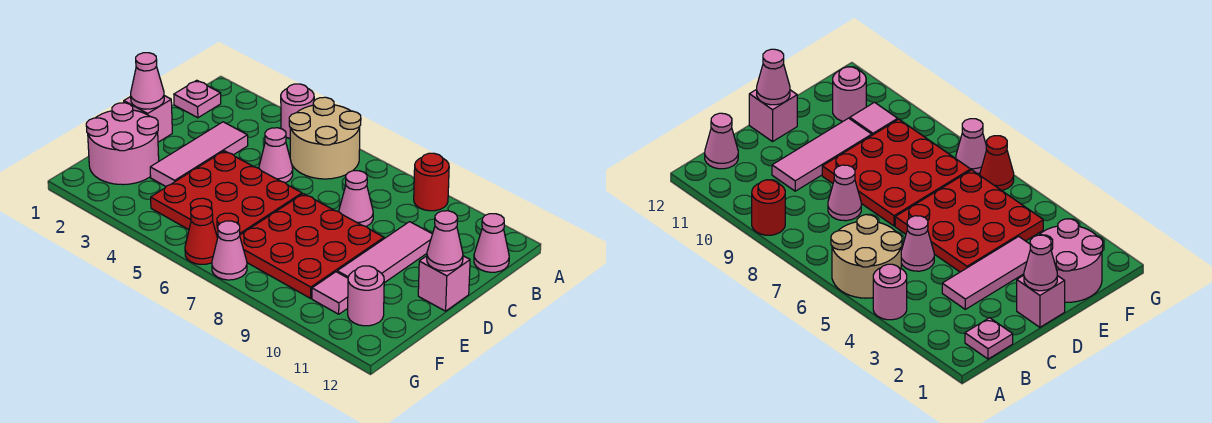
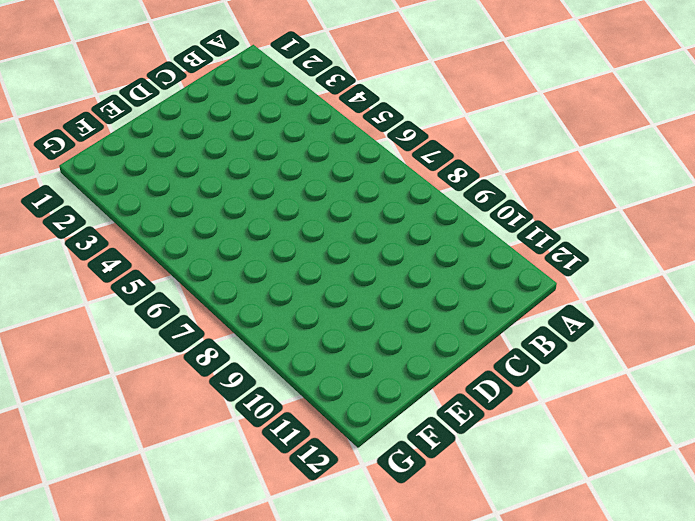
none -> pink 1x1 round brick [281,84,314,139]
none -> tan 2x2 round brick [289,97,361,179]
none -> red 1x1 round brick [414,153,449,211]

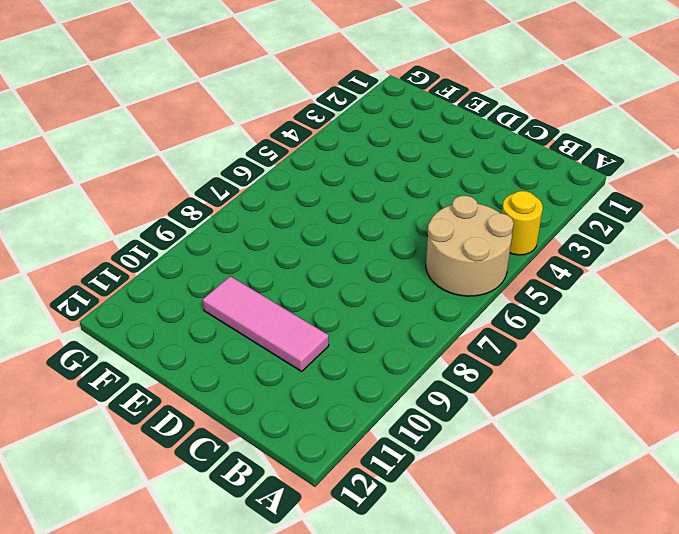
yellow 1x1 round brick [502,191,543,255] -> pink 1x1 round brick [281,84,314,139]
none -> red 1x1 round brick [414,153,449,211]
none -> pink 1x1 plate [174,80,221,118]
none -> pink 1x1 cone [474,214,509,272]

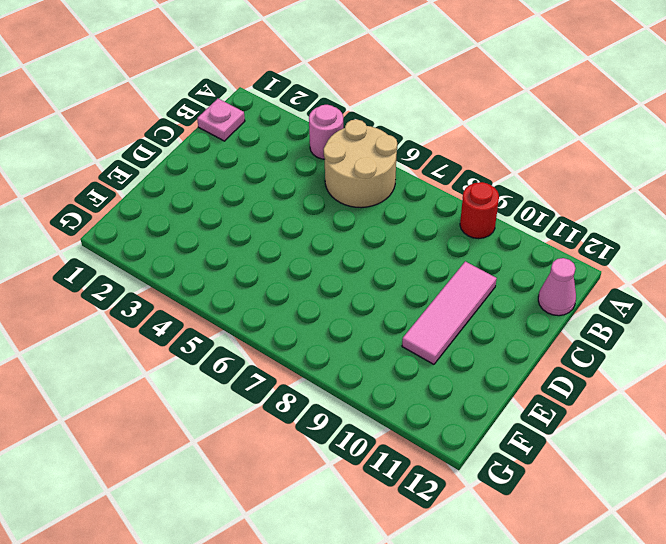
none -> pink 1x3 tile [150,122,248,186]
none -> pink 1x1 cone [259,128,293,183]
none -> pink 1x1 cone [339,171,373,226]

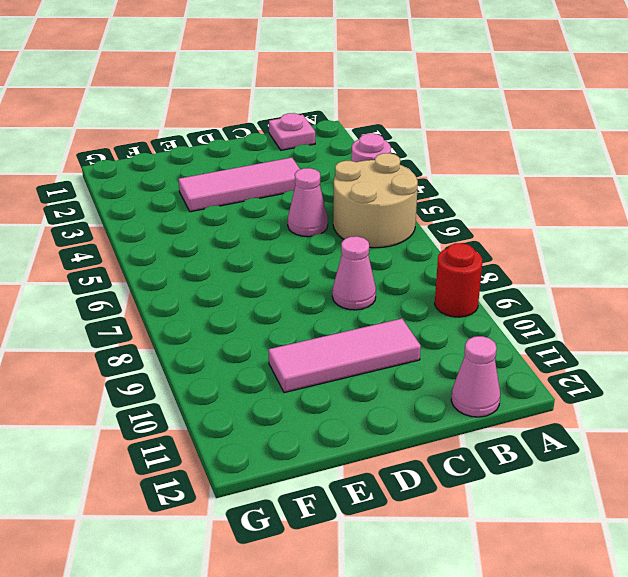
none -> pink 1x1 brick [124,96,172,142]
none -> red 3x3 plate [151,151,302,237]
none -> red 3x3 plate [240,194,384,298]

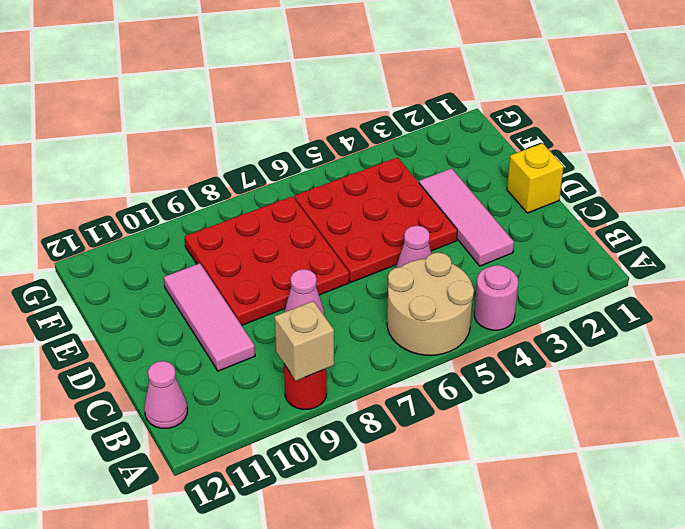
tan 1x1 brick [275,301,334,381] -> none
yellow 1x1 brick [507,143,564,213] -> pink 1x1 brick [124,96,172,142]
none -> pink 1x1 plate [174,80,221,118]
none -> pink 1x1 brick [418,256,470,311]
none -> pink 2x2 round brick [86,103,159,185]

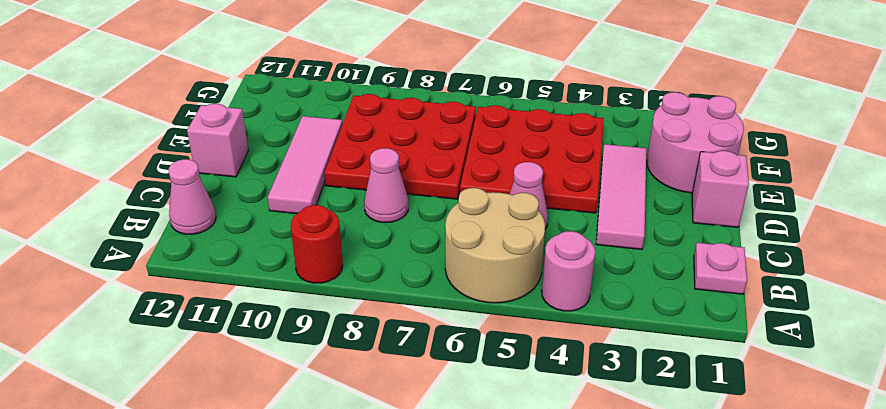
none -> pink 1x1 tile [312,272,348,314]
none -> pink 1x1 round brick [348,266,384,326]
none -> red 1x1 cone [185,206,218,265]

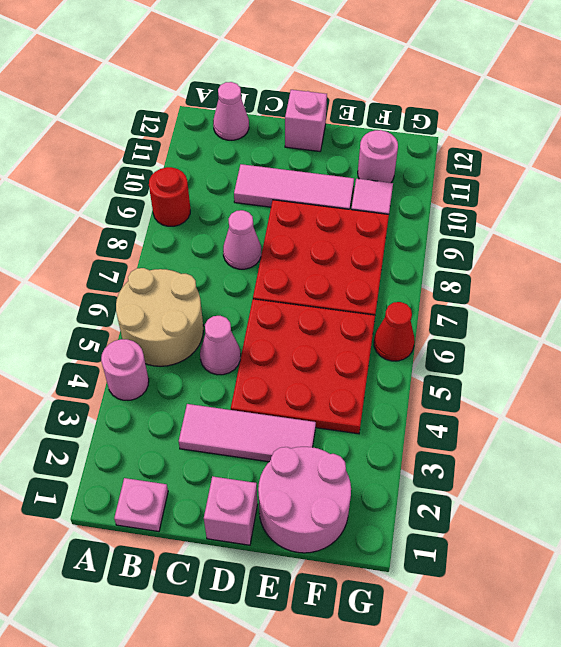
none -> pink 1x1 cone [212,221,247,280]
none -> pink 1x1 cone [131,53,164,109]
none -> pink 1x1 cone [427,211,463,271]

